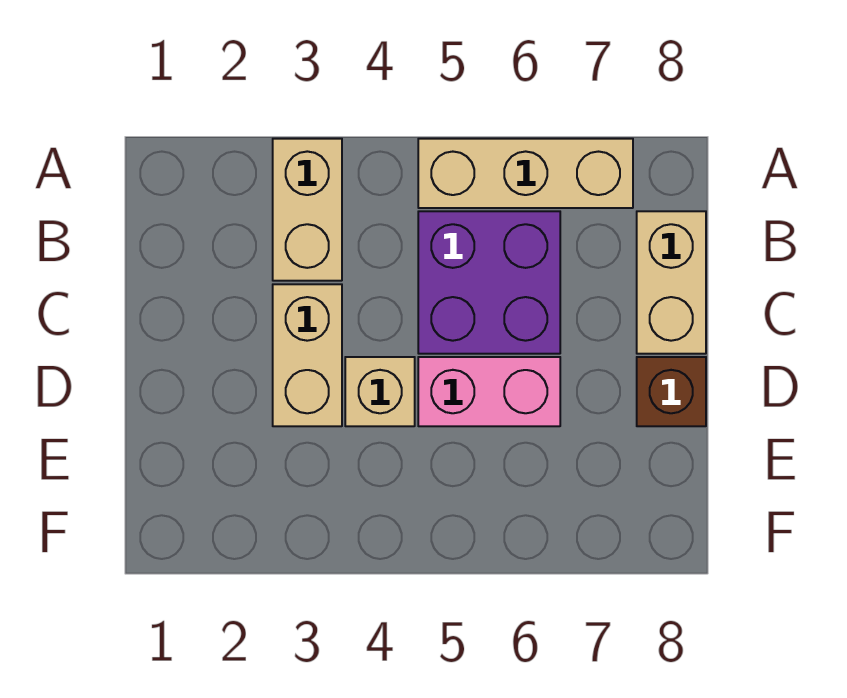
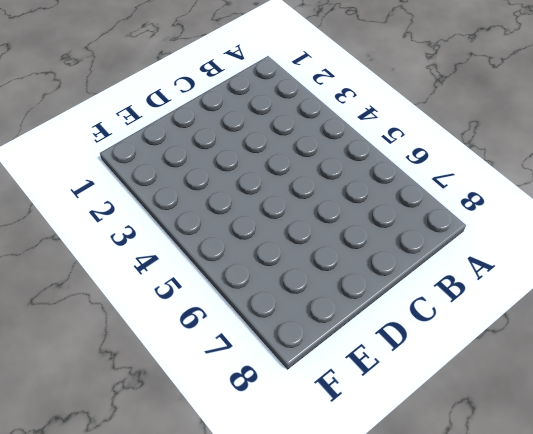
none -> tan 1x2 brick [273,139,342,281]
none -> tan 1x3 brick [418,139,633,208]

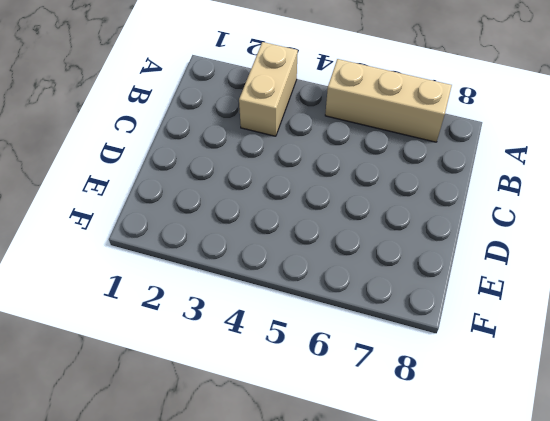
none -> purple 2x2 brick [418,211,560,354]
none -> tan 1x2 brick [637,211,706,354]

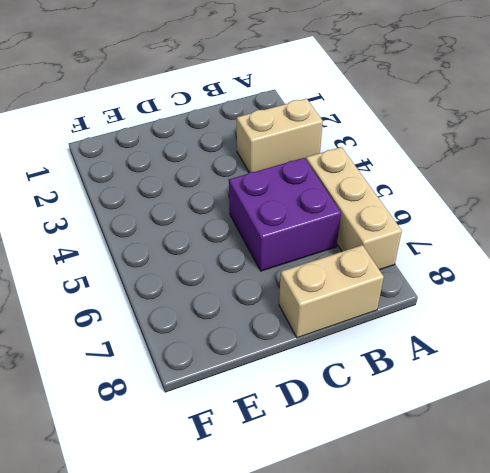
none -> tan 1x2 brick [273,284,342,426]
none -> tan 1x1 brick [345,357,415,426]

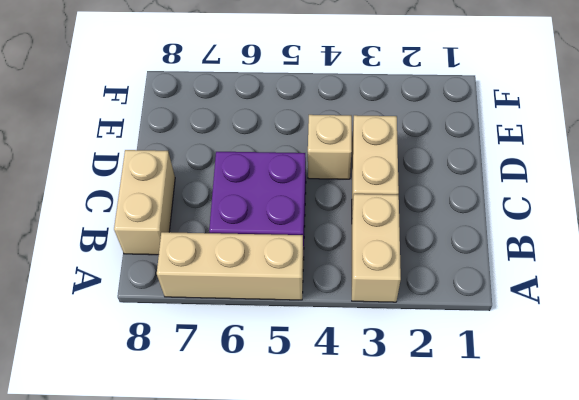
none -> pink 1x2 brick [418,357,560,426]
none -> brown 1x1 brick [637,357,706,426]

